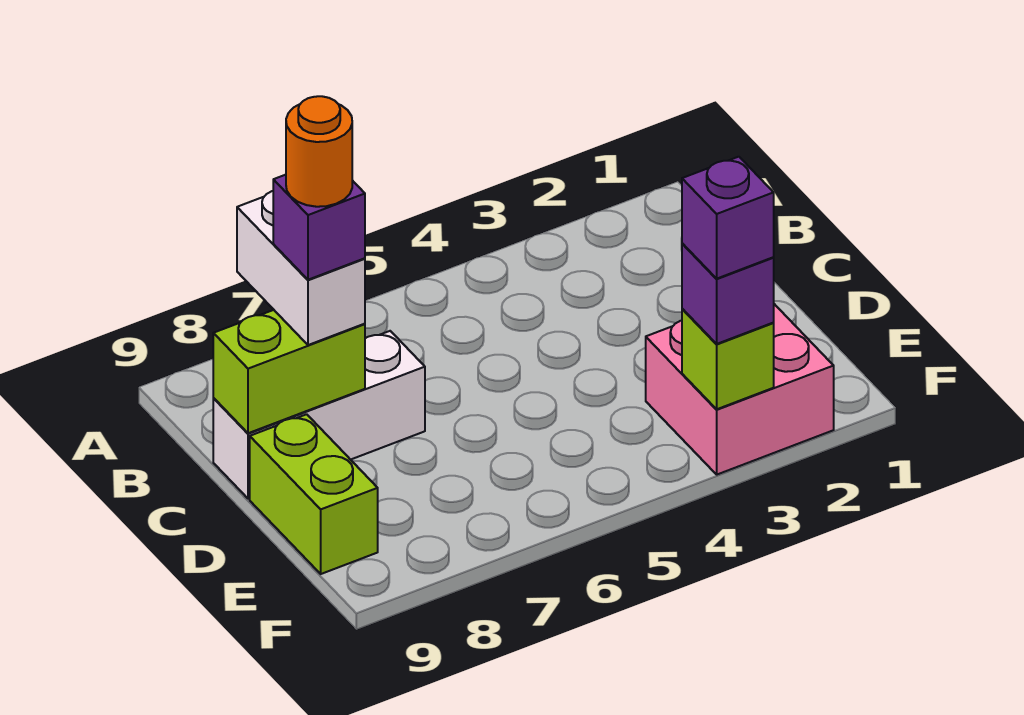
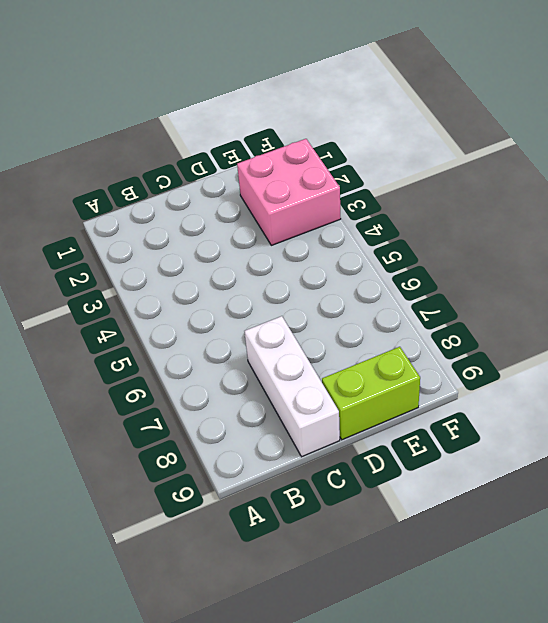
none -> lime 1x2 brick [213,310,365,433]
none -> lime 1x1 brick [682,309,774,409]

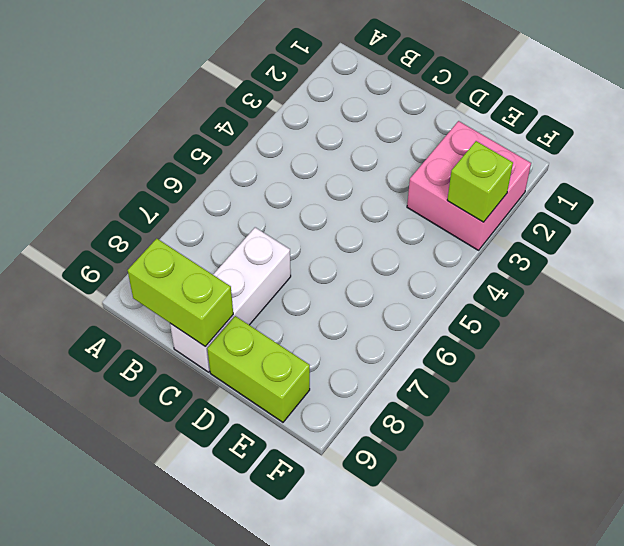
lime 1x2 brick [128,239,233,347] -> lime 1x2 brick turned to [213,310,365,433]
none -> white 1x2 brick [237,191,365,345]
none -> purple 1x1 brick [682,243,774,344]

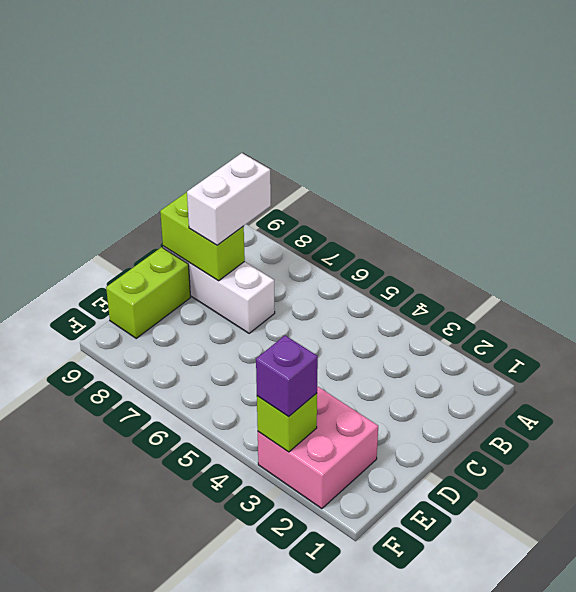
none -> purple 1x1 brick [273,175,365,280]
none -> purple 1x1 brick [682,157,774,278]

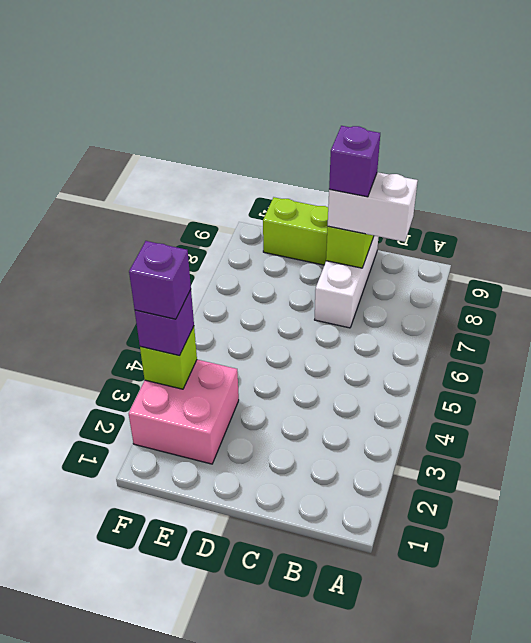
none -> orange 1x1 round brick [286,96,352,207]

